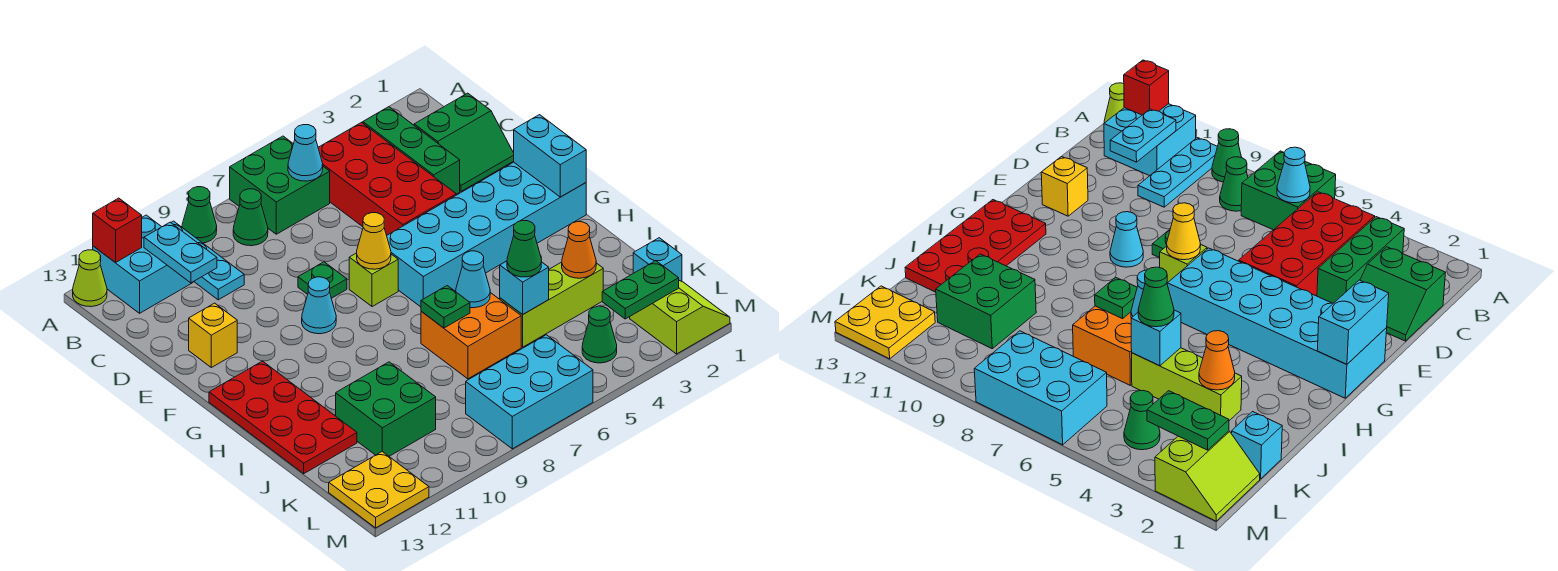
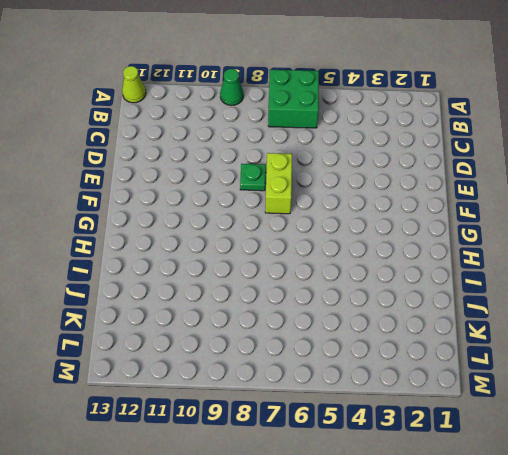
lime 1x2 brick [265,153,292,214] -> lime 1x1 brick [349,253,398,307]
none -> cyan 1x3 plate [171,221,244,300]
none -> cyan 2x2 brick [93,215,193,313]
none -> green 1x3 brick [363,107,460,194]
none -> red 2x4 brick [318,123,456,235]

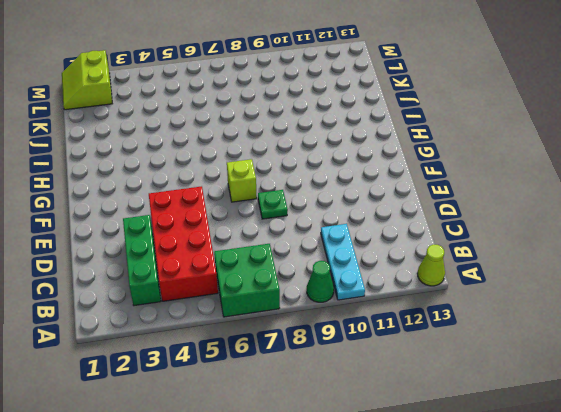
none -> cyan 2x2 brick [93,215,193,313]
none -> green 1x1 cone [233,189,268,246]
none -> green 2x2 slope [414,93,514,191]
none -> yellow 1x1 brick [189,303,237,367]

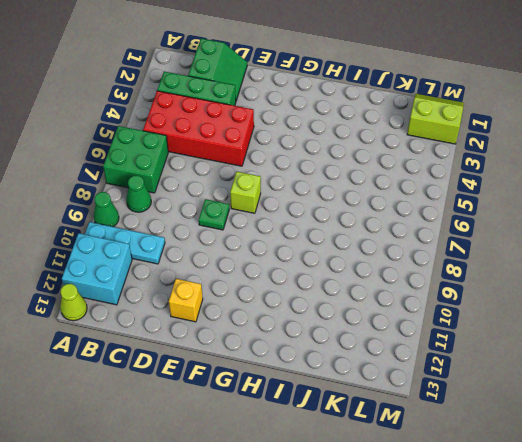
none -> cyan 2x6 brick [387,162,586,307]
none -> cyan 1x1 cone [302,277,336,334]
none -> red 2x4 plate [209,361,357,474]
none -> orange 2x2 brick [421,293,521,379]

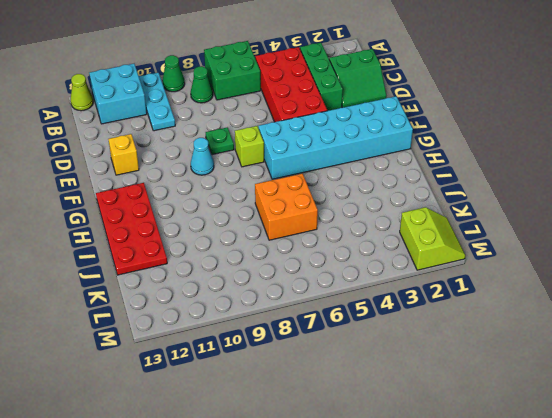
none -> lime 1x3 brick [500,262,603,347]
none -> green 2x2 brick [336,362,436,456]
none -> cyan 1x1 brick [633,238,682,281]
none -> green 1x1 cone [582,306,617,363]

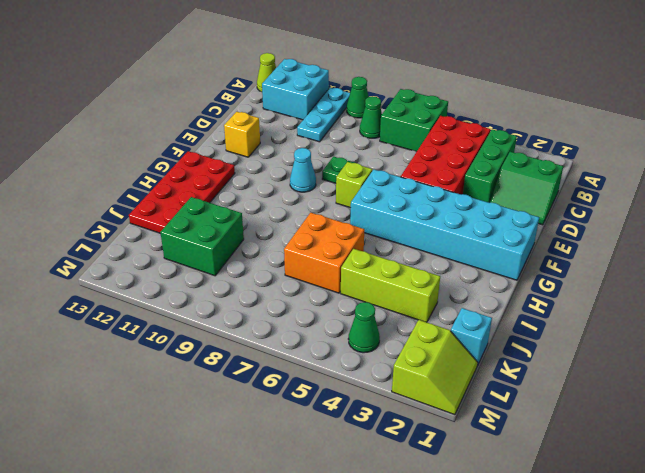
none -> cyan 2x3 brick [466,335,593,449]
none -> yellow 2x2 plate [329,452,429,528]
none -> red 1x1 brick [93,198,142,263]
none -> cyan 1x1 cone [288,125,323,181]

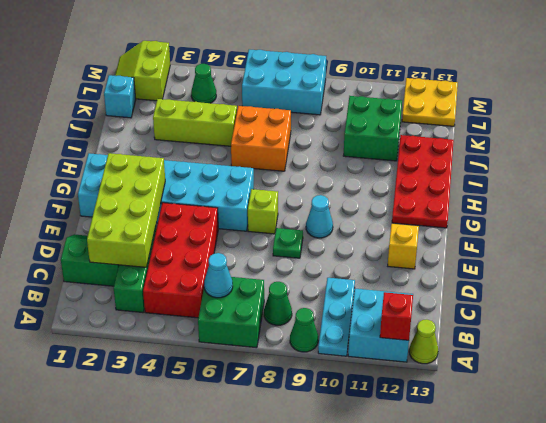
lime 2x4 brick [87,153,165,267] -> none
none -> cyan 1x2 plate [144,222,217,283]
none -> cyan 1x2 brick [514,115,586,197]
none -> yellow 1x1 cone [357,213,391,269]
none -> cyan 1x1 cone [456,251,490,308]

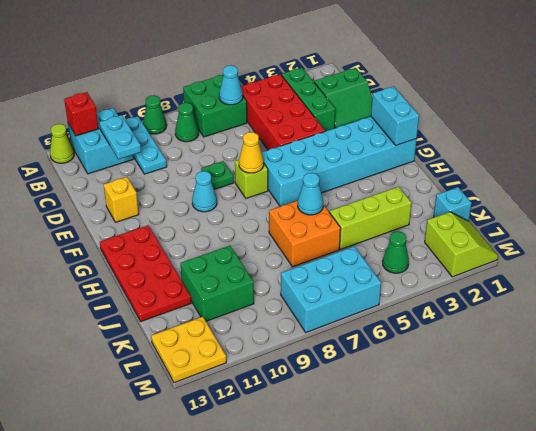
none -> green 1x1 plate [421,286,470,328]
none -> orange 1x1 cone [562,222,596,278]
none -> cyan 1x1 brick [500,261,549,315]
none -> green 1x2 plate [602,261,679,319]

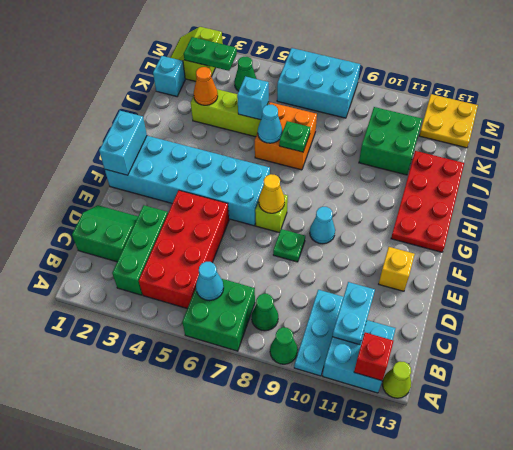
none -> green 1x1 cone [507,220,541,277]

